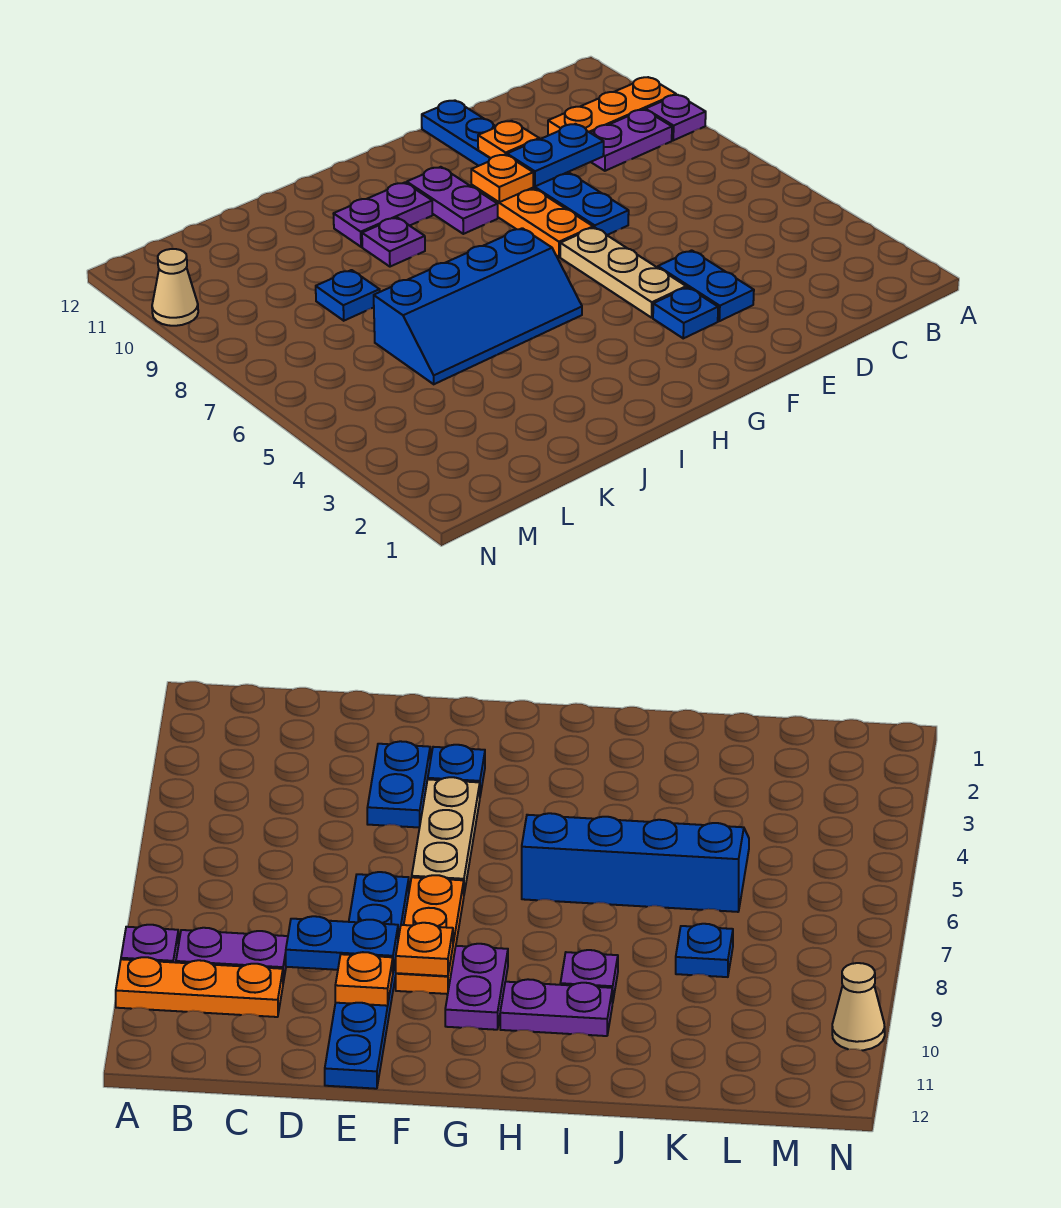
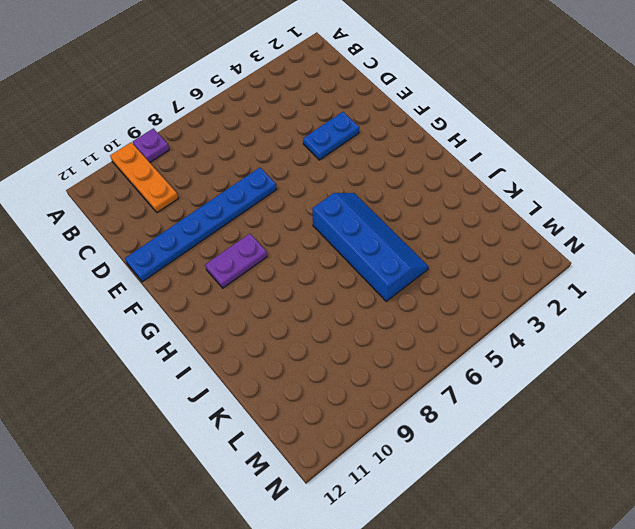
none -> purple 1x2 plate [591,109,672,171]
none -> blue 1x1 plate [653,287,718,338]
none -> tan 1x3 plate [560,227,686,318]

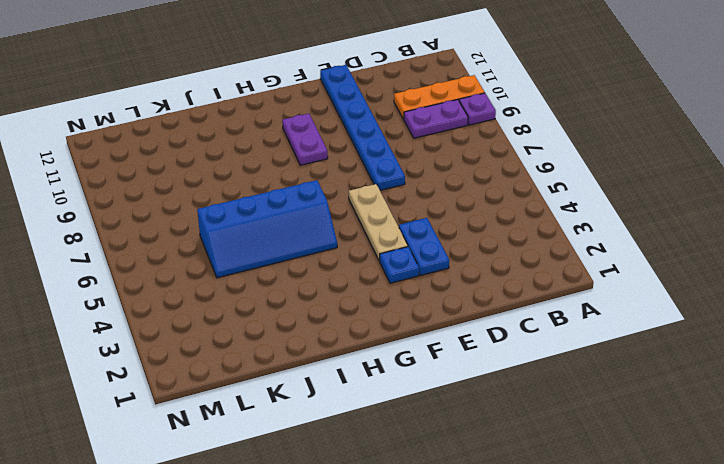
none -> orange 1x3 plate [471,185,593,257]
none -> purple 1x2 plate [333,183,433,247]
none -> purple 1x1 plate [362,218,425,267]

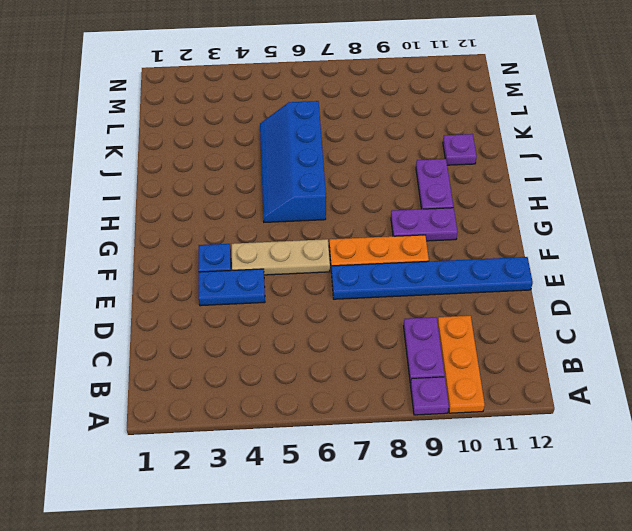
purple 1x1 plate [443,134,477,165] -> purple 1x1 plate moved to [362,218,425,267]
none -> blue 1x1 plate [316,270,380,321]
none -> tan 1x1 cone [152,249,198,326]
none -> blue 1x2 plate [507,124,604,186]

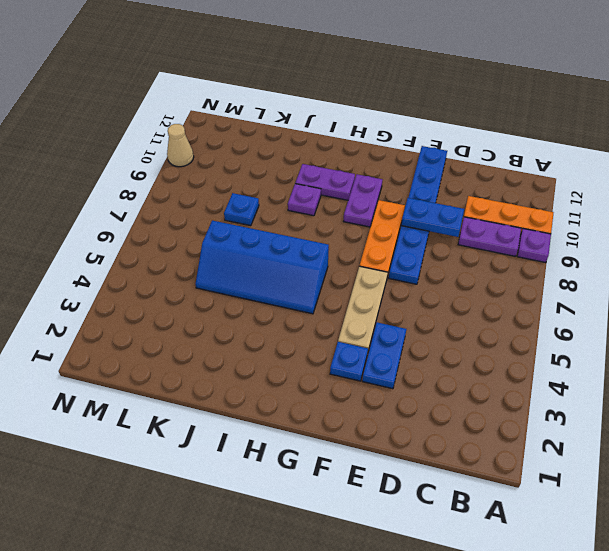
none -> orange 1x1 plate [478,121,539,158]
none -> orange 1x1 plate [471,154,533,202]

